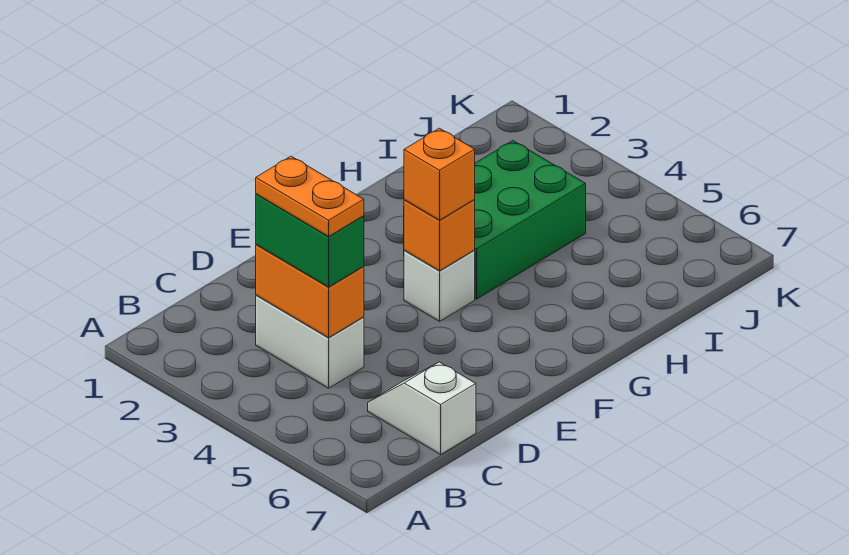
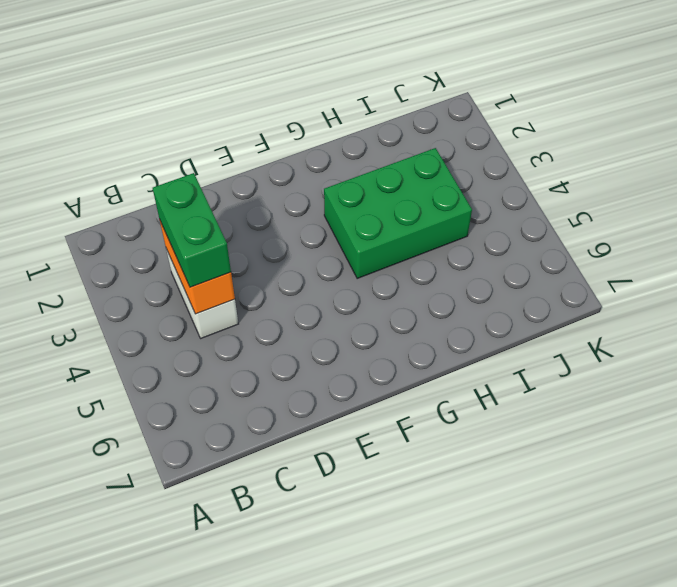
none -> white 1x2 slope [368,362,476,454]
none -> white 1x1 brick [404,250,475,321]

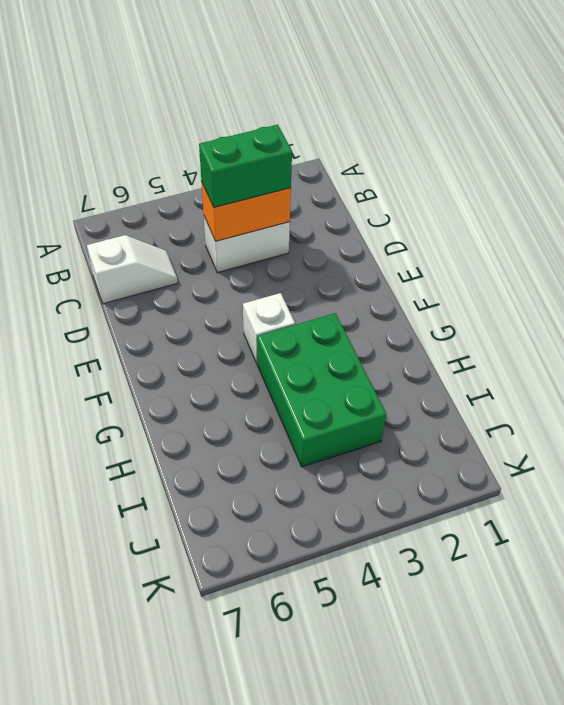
none -> orange 1x1 brick [404,200,475,271]
none -> orange 1x1 brick [404,128,475,220]

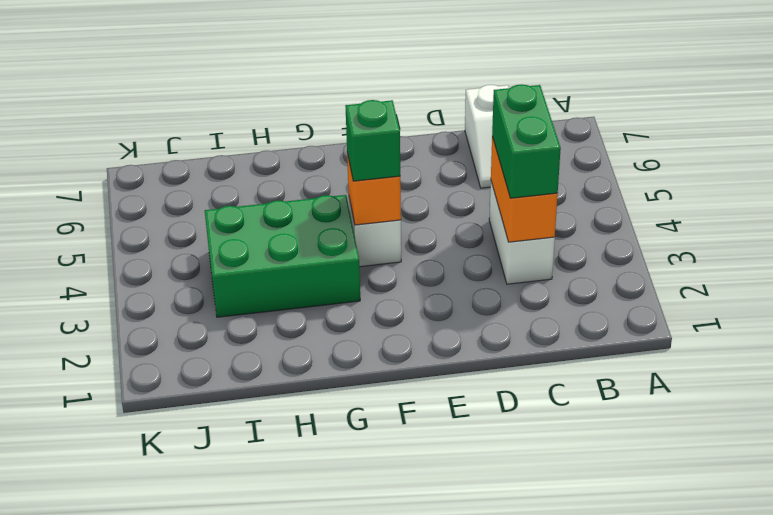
green 1x1 brick [346,100,400,181] -> orange 1x1 brick [404,128,475,220]
none -> orange 1x2 plate [256,156,364,236]

